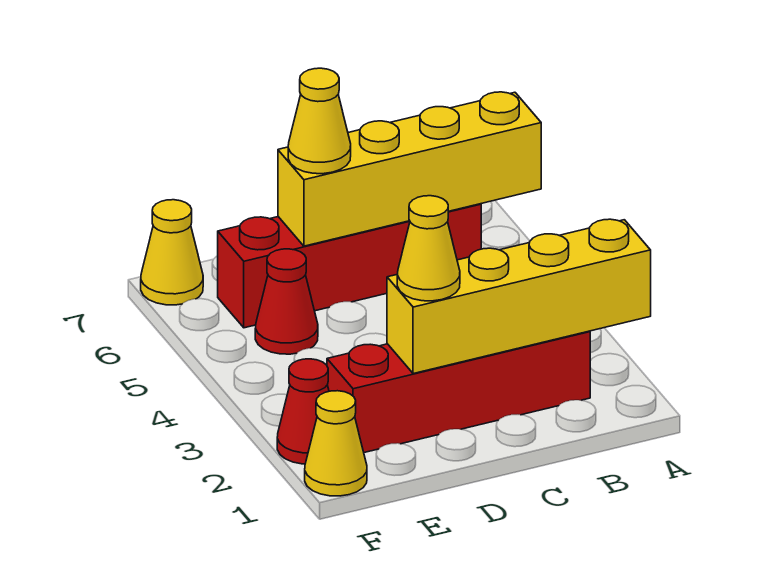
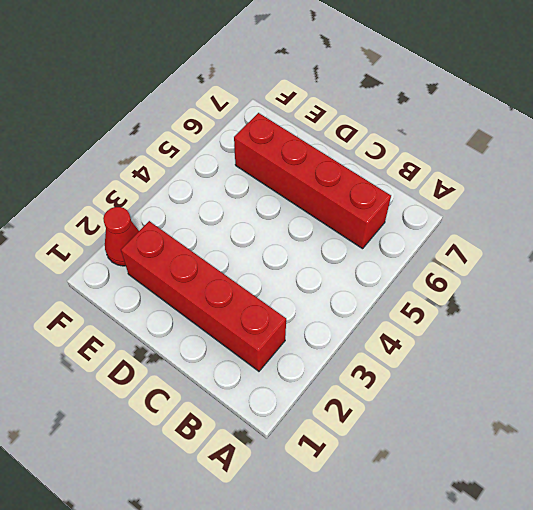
none -> red 1x1 cone [255,249,318,354]
none -> yellow 1x1 cone [305,391,367,496]

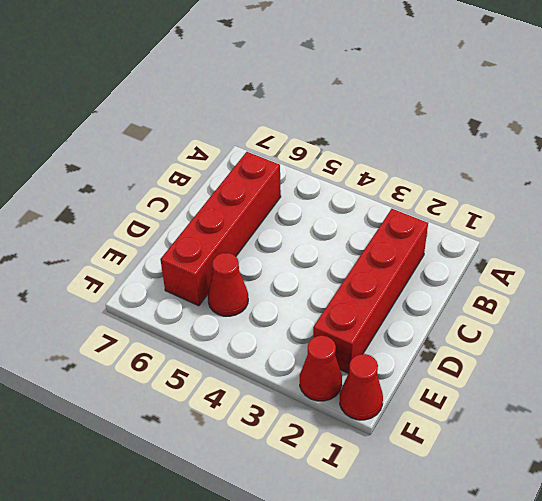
red 1x1 cone [340,354,383,420] -> yellow 1x1 cone [305,391,367,496]
none -> yellow 1x1 cone [141,200,203,305]
none -> yellow 1x4 brick [387,219,651,374]

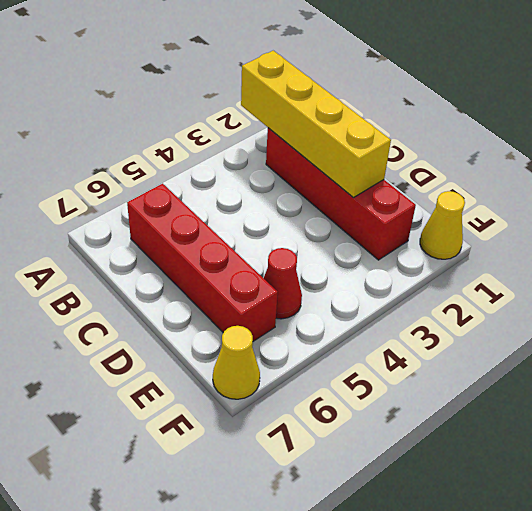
none -> red 1x1 cone [277,359,329,464]
none -> yellow 1x4 brick [278,92,541,246]

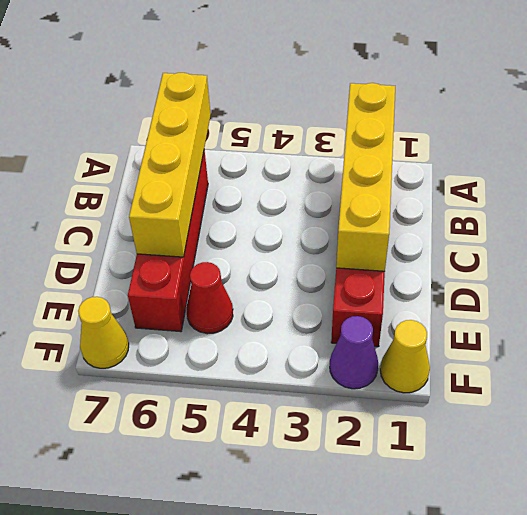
purple 1x1 cone [330,316,378,389] -> red 1x1 cone [277,359,329,464]
none -> yellow 1x1 cone [397,196,460,301]
none -> yellow 1x1 cone [288,68,351,174]

